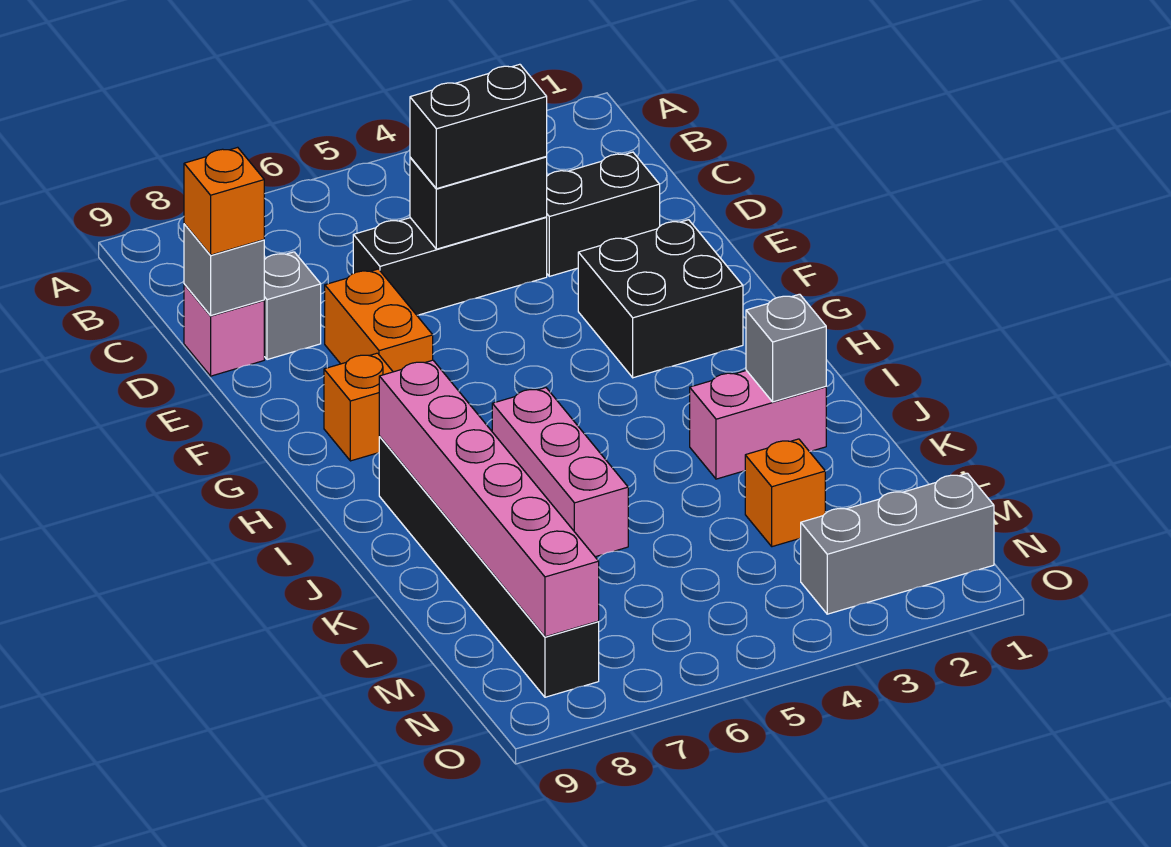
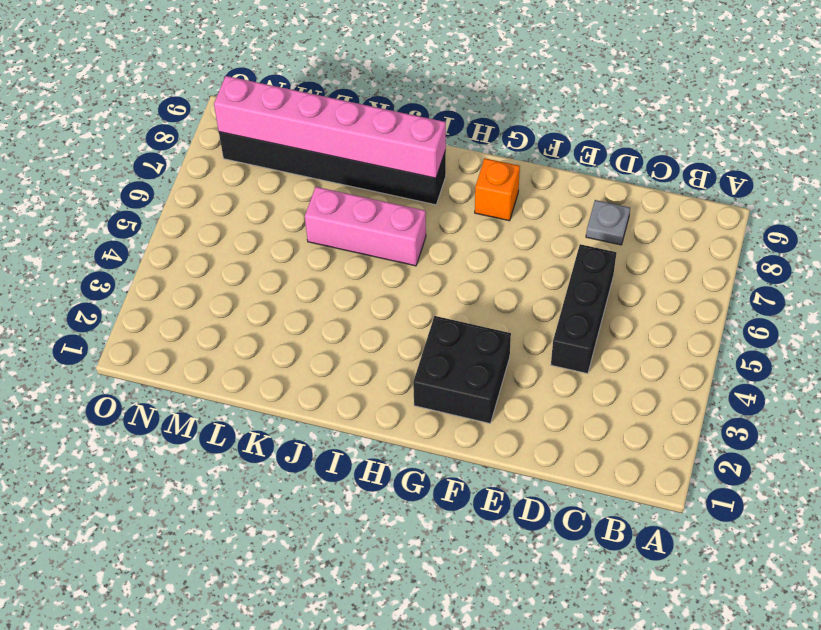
grey 1x1 plate [586,200,630,245] -> grey 1x1 brick [264,252,321,360]
none -> black 1x2 brick [546,152,660,276]
none -> pink 1x1 brick [184,284,264,376]
none -> orange 1x2 brick [325,269,433,372]

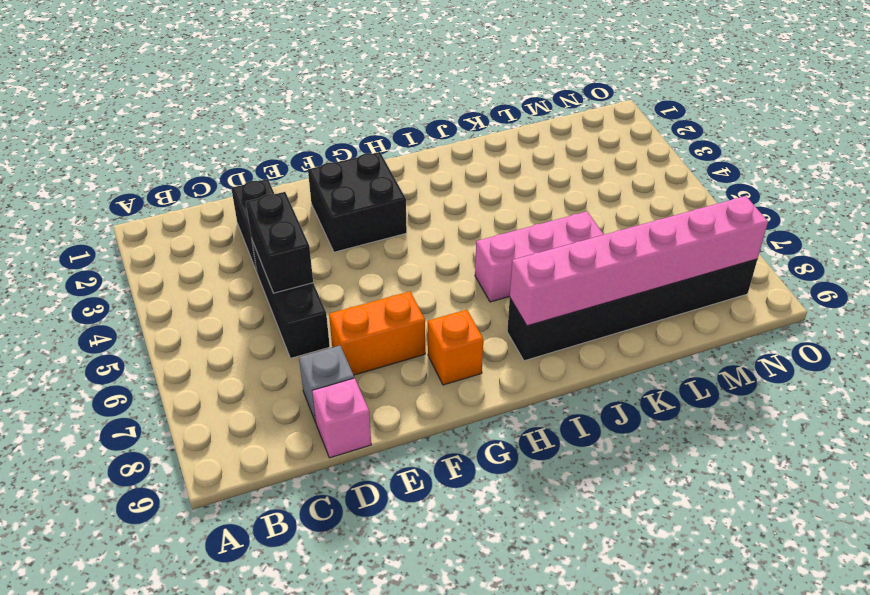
none -> pink 1x2 brick [690,371,826,479]
none -> orange 1x1 brick [745,439,825,547]
none -> grey 1x3 brick [801,473,994,614]

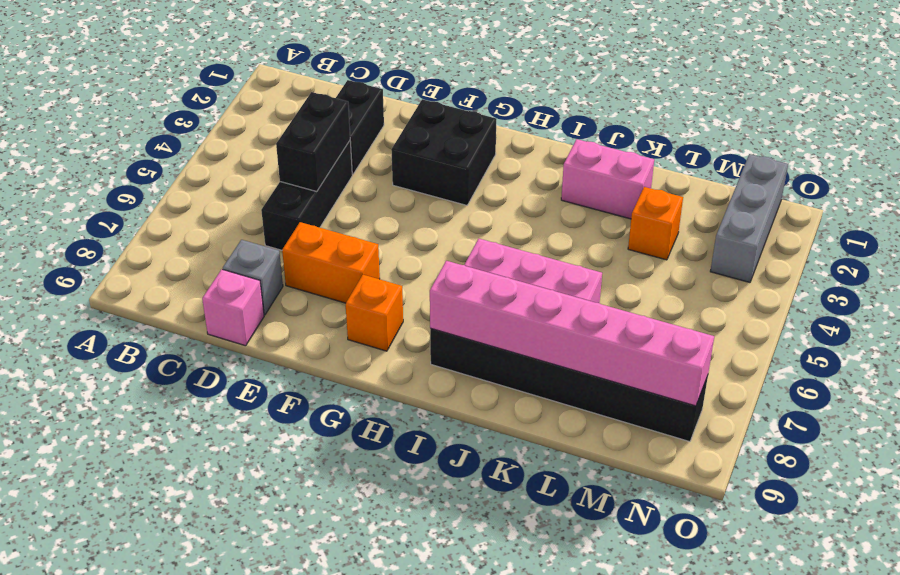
pink 1x2 brick [561,139,654,219] -> pink 1x2 brick turned to [690,371,826,479]
none -> grey 1x1 brick [184,224,264,316]
none -> grey 1x1 brick [746,294,826,402]
none -> black 1x2 brick [410,64,547,189]

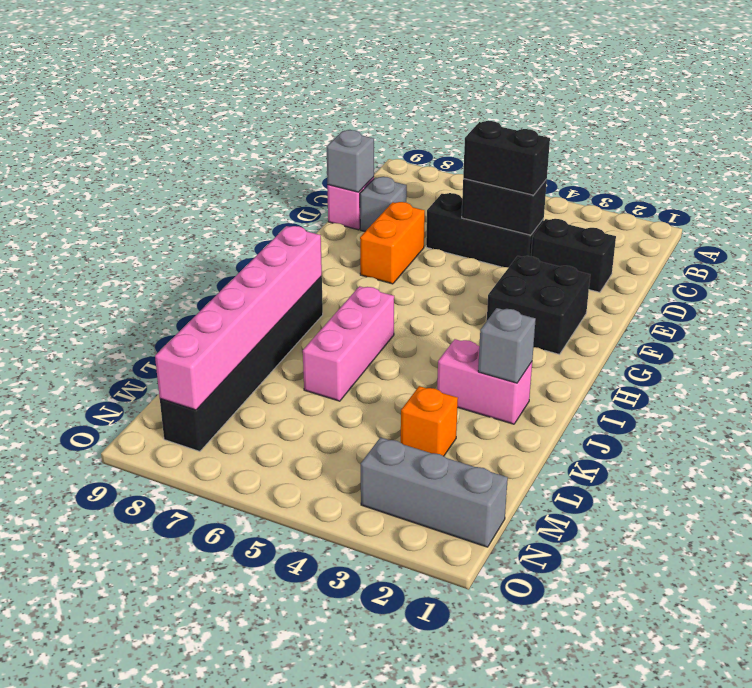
none -> orange 1x1 brick [324,353,393,461]
none -> orange 1x1 brick [184,147,264,255]

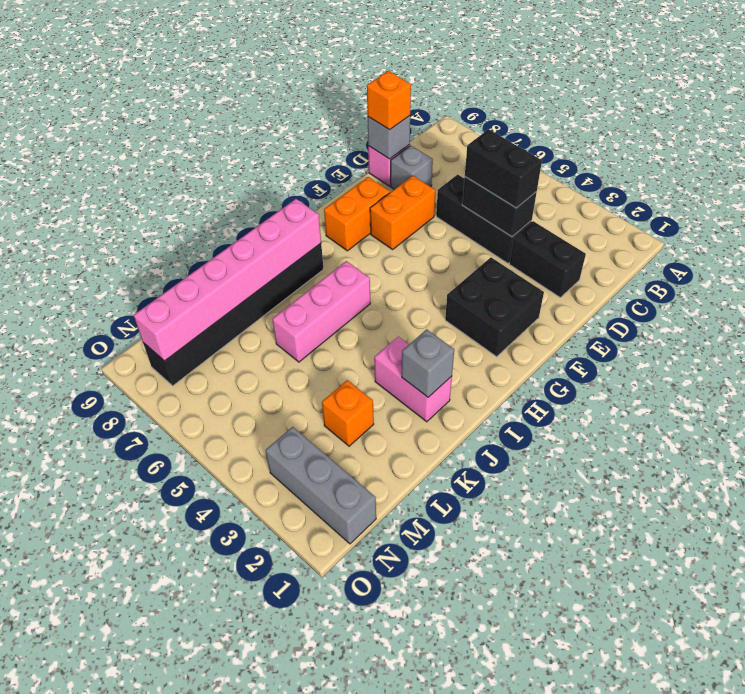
orange 1x2 brick [324,177,390,251] -> orange 1x1 brick [324,353,393,461]

